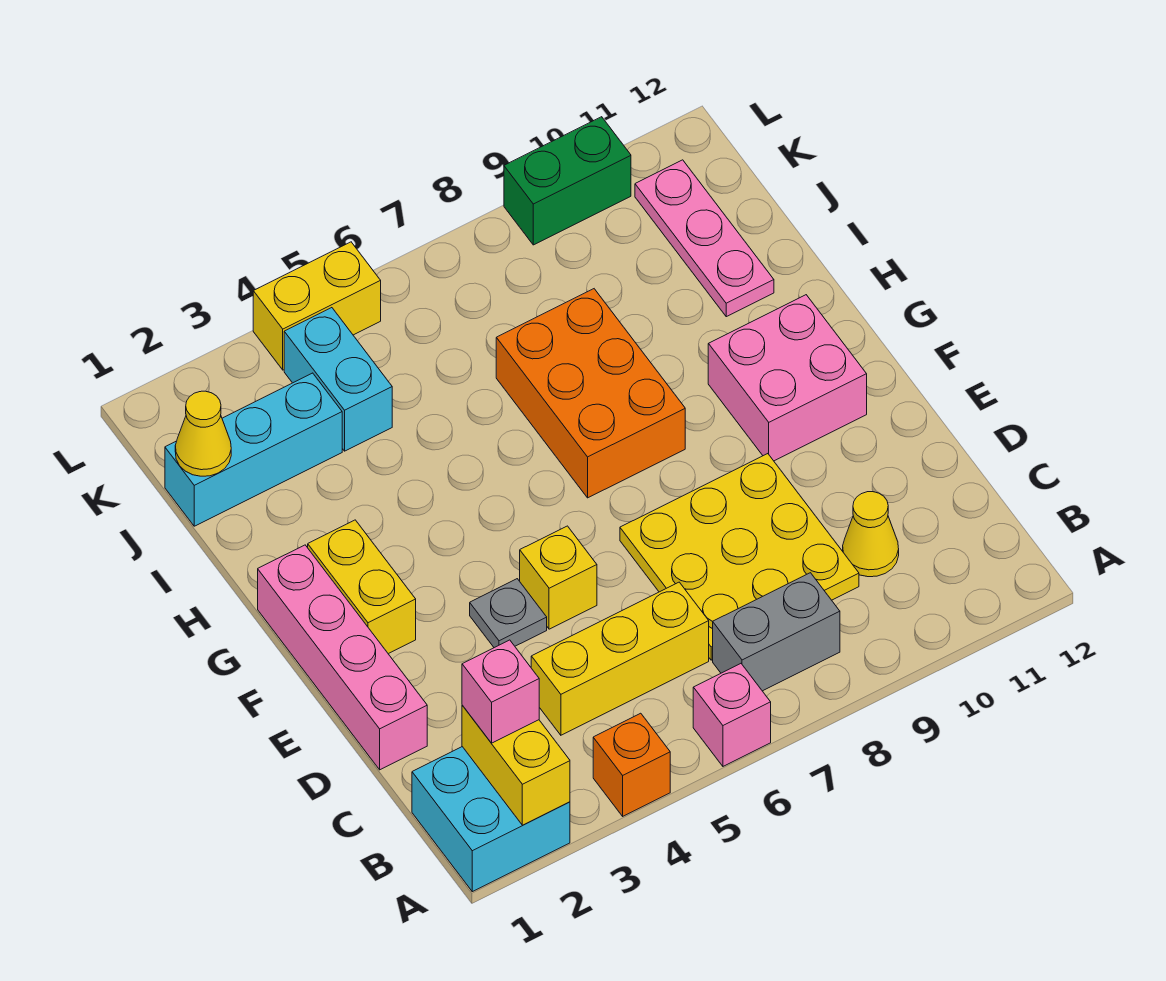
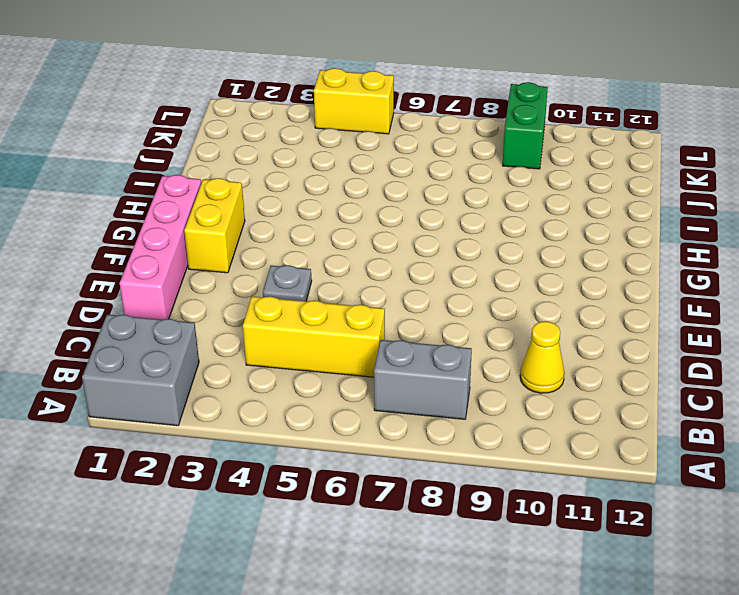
grey 2x2 brick [82,315,199,426] -> cyan 2x2 brick [412,747,570,892]
green 1x2 brick [502,82,548,169] -> green 1x2 brick turned to [504,117,631,245]
none -> orange 1x1 brick [593,713,670,816]
none -> pink 1x1 brick [693,664,771,766]
none -> yellow 3x3 plate [620,454,859,660]

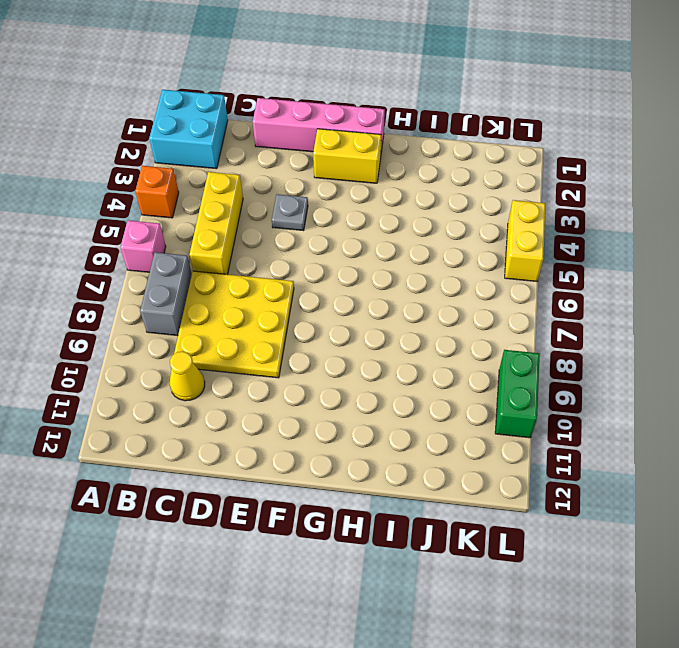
none -> yellow 1x1 brick [520,526,597,629]
none -> pink 2x2 brick [708,295,867,461]
none -> orange 2x3 brick [496,289,685,498]

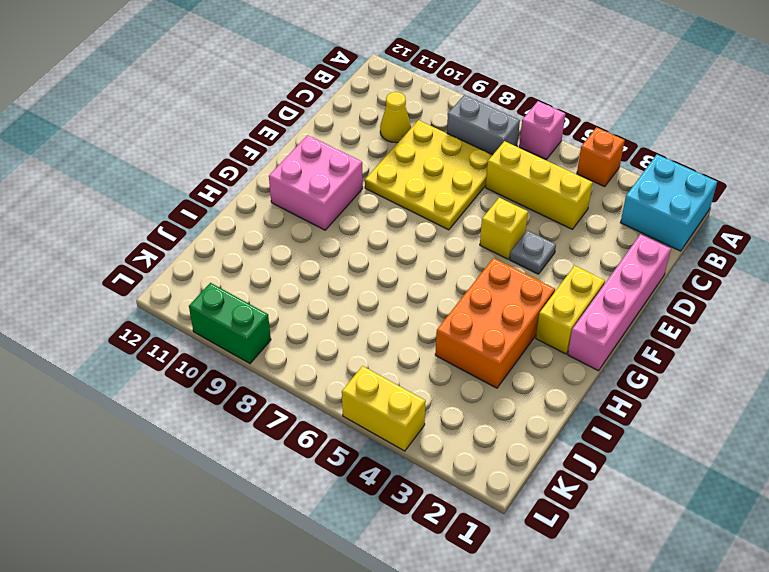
orange 2x3 brick [435,258,555,388] -> orange 2x3 brick moved to [496,289,685,498]
none -> pink 1x3 plate [635,160,774,317]
none -> cyan 1x3 brick [165,373,342,526]
none -> cyan 1x2 brick [284,308,392,451]

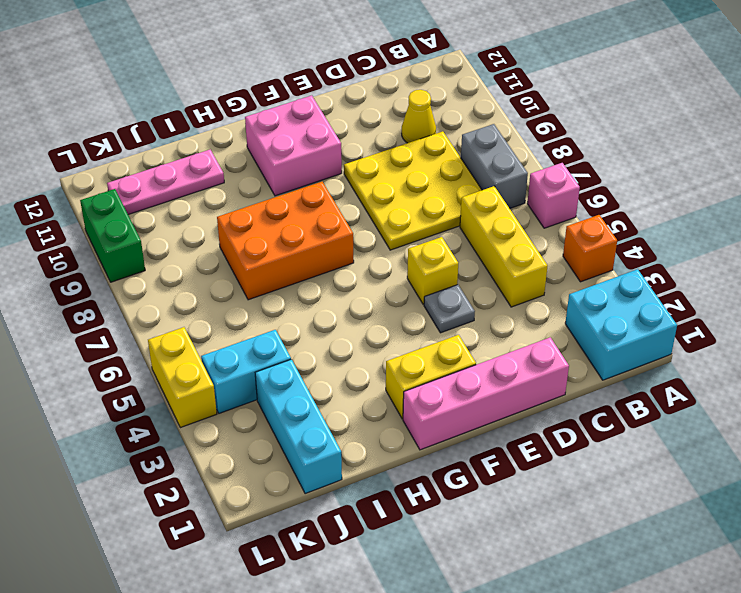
none -> yellow 1x2 brick [462,705,570,825]
none -> yellow 1x1 cone [175,391,231,476]
none -> pink 1x1 brick [462,640,539,743]

